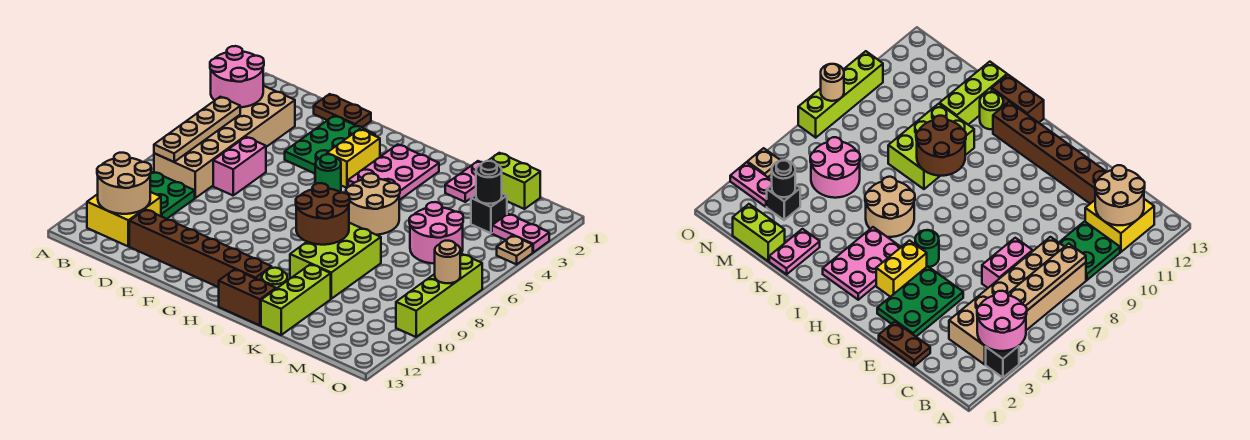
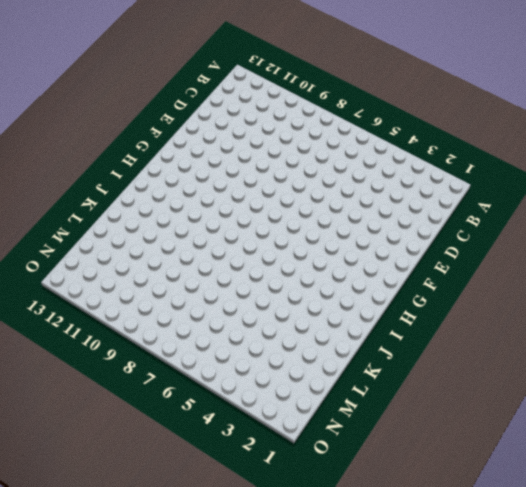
none -> black 1x1 brick [986,346,1019,378]
none -> tan 2x6 brick [154,86,295,198]
none -> green 2x2 plate [150,172,195,219]

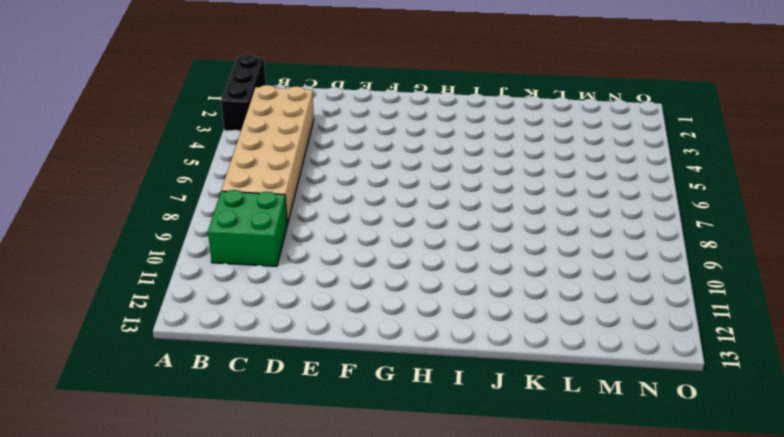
black 1x3 brick [221,54,266,131] -> black 1x1 brick [986,346,1019,378]
green 2x2 brick [208,190,287,266] -> green 2x2 plate [150,172,195,219]
none -> yellow 2x2 brick [87,192,161,246]
none -> brown 1x2 plate [314,94,371,127]
none -> pink 1x2 brick [213,137,266,195]

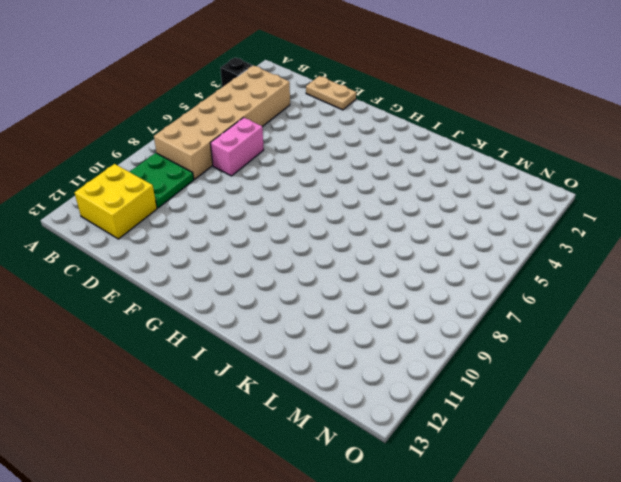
tan 1x2 plate [306,76,356,110] -> brown 1x2 plate [314,94,371,127]
none -> brown 1x6 brick [129,209,272,287]
none -> green 2x3 plate [285,116,375,173]
none -> yellow 1x2 brick [327,129,380,188]

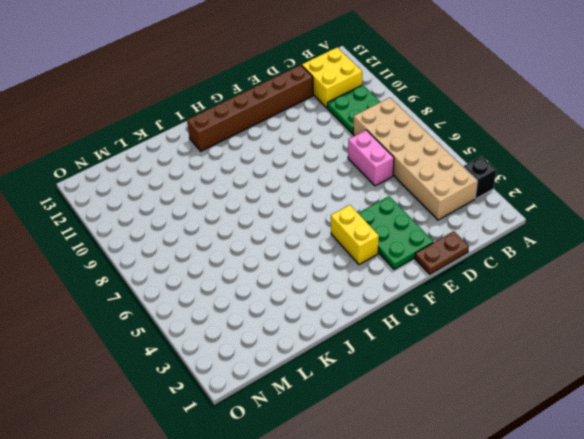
none -> green 1x1 round brick [315,154,341,192]
none -> pink 2x3 plate [348,144,439,200]
none -> tan 2x2 round brick [346,173,400,235]

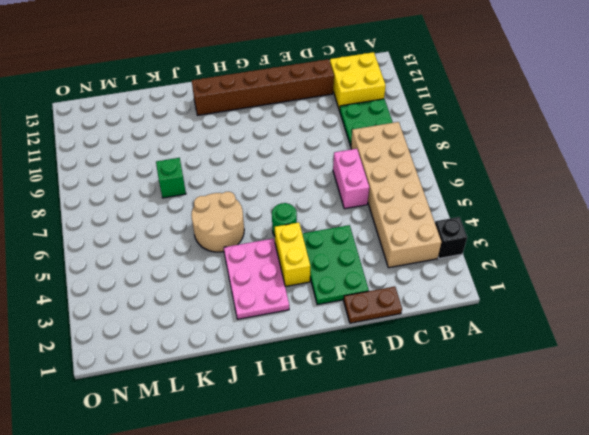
green 1x1 brick [156,158,186,198] -> lime 2x3 brick [290,223,381,299]
none -> brown 1x2 brick [218,269,276,325]
none -> lime 1x1 round brick [262,268,287,289]
none -> pink 1x2 plate [445,161,483,202]

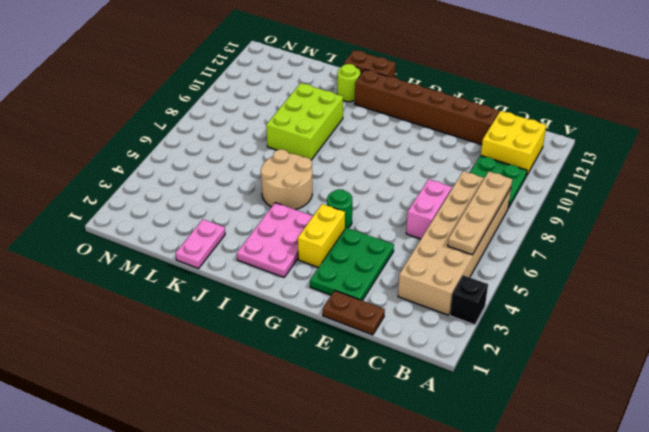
none -> lime 1x3 brick [261,264,331,335]
none -> lime 1x2 brick [488,153,540,209]
none -> pink 2x2 round brick [409,202,463,264]

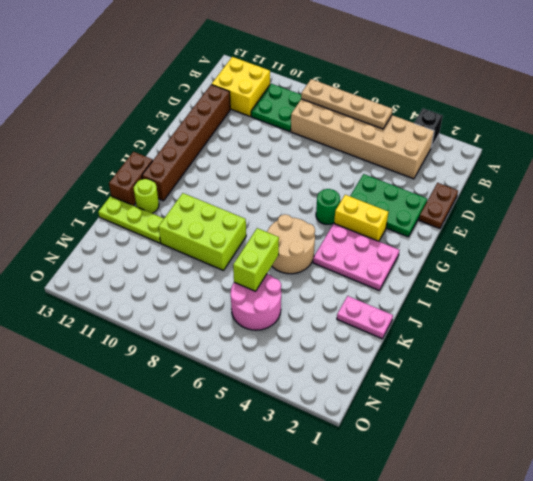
lime 1x2 brick [233,228,279,291] -> lime 1x2 brick moved to [488,153,540,209]
lime 1x3 plate [98,196,164,243] -> lime 1x3 brick [261,264,331,335]
none -> pink 1x2 brick [213,137,266,195]
none -> black 1x1 brick [471,194,507,233]
none -> pink 1x2 plate [492,214,549,252]

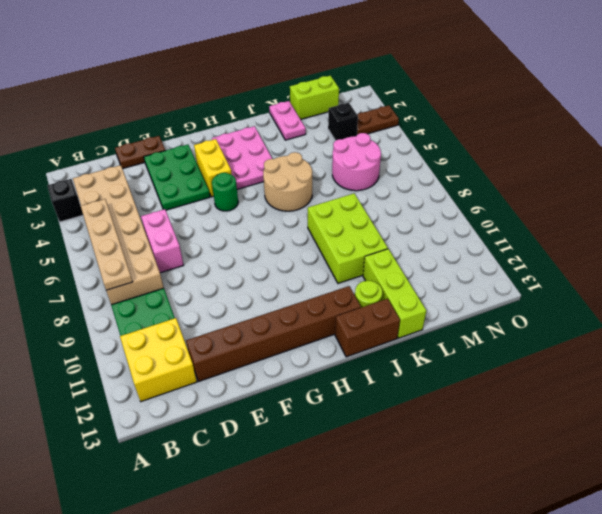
brown 1x2 plate [357,106,399,135] -> pink 1x2 plate [492,214,549,252]
none -> tan 1x1 plate [497,236,533,264]
none -> lime 1x4 brick [396,254,482,337]
none -> pink 2x2 round brick [210,46,264,107]

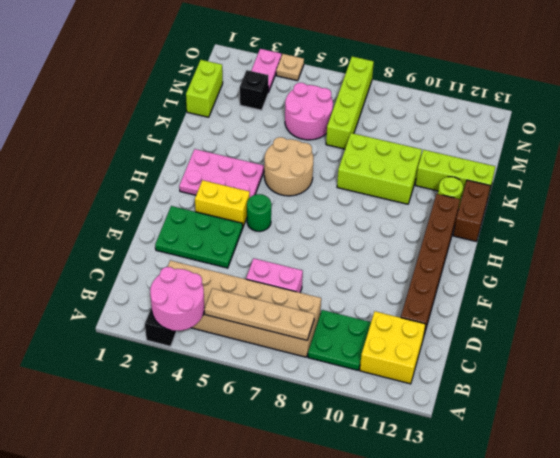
lime 1x4 brick [326,56,374,149] -> lime 1x4 brick turned to [396,254,482,337]
none -> brown 1x2 plate [314,94,371,127]
none -> pink 1x2 plate [445,161,483,202]
none -> tan 2x2 round brick [97,153,151,214]

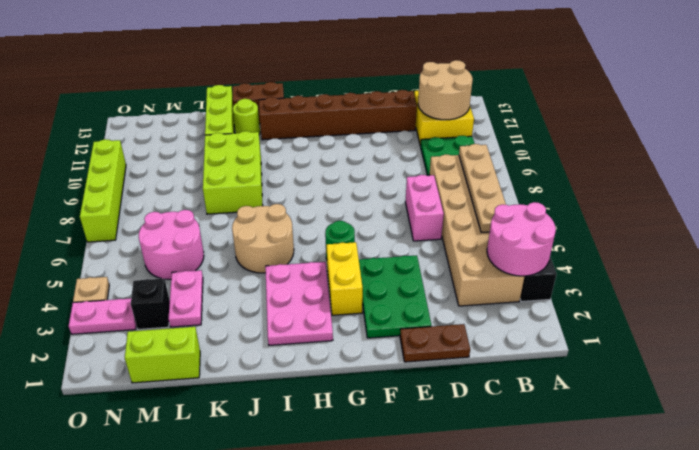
pink 1x2 plate [168,270,203,327] -> pink 1x2 plate moved to [445,161,483,202]
none -> brown 2x2 round brick [296,183,350,245]
none -> black 1x1 round brick [476,161,502,204]
none -> tan 1x1 round brick [435,241,460,283]

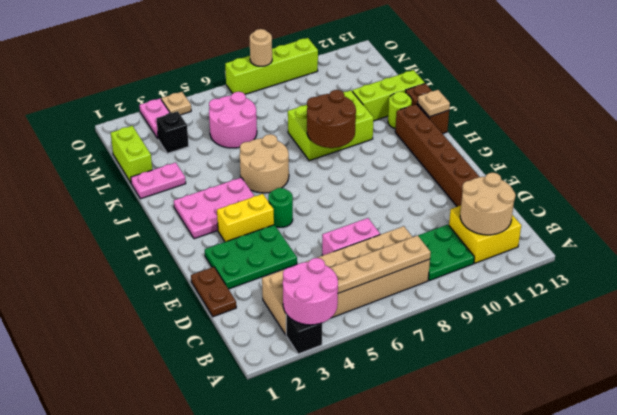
tan 1x1 plate [418,90,450,117] -> none
none -> black 1x1 round brick [476,161,502,204]

